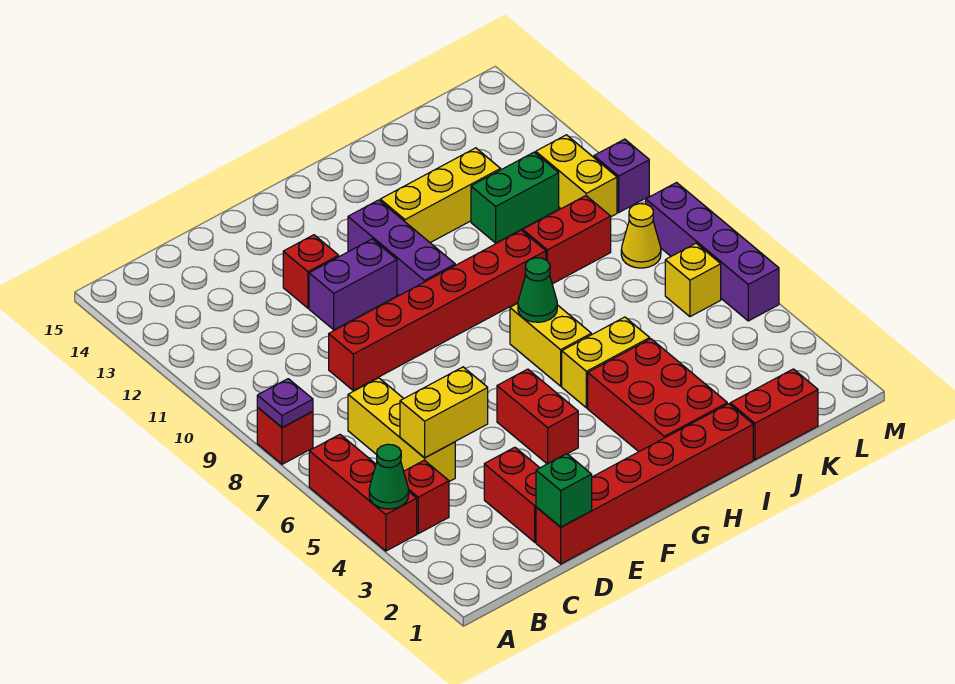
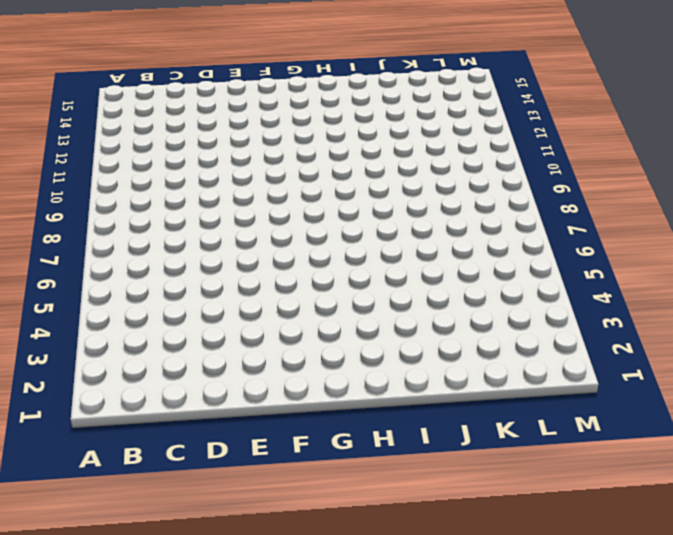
none -> red 1x3 brick [309,435,417,551]
none -> red 1x1 brick [257,408,313,464]
none -> red 1x1 brick [404,460,449,534]

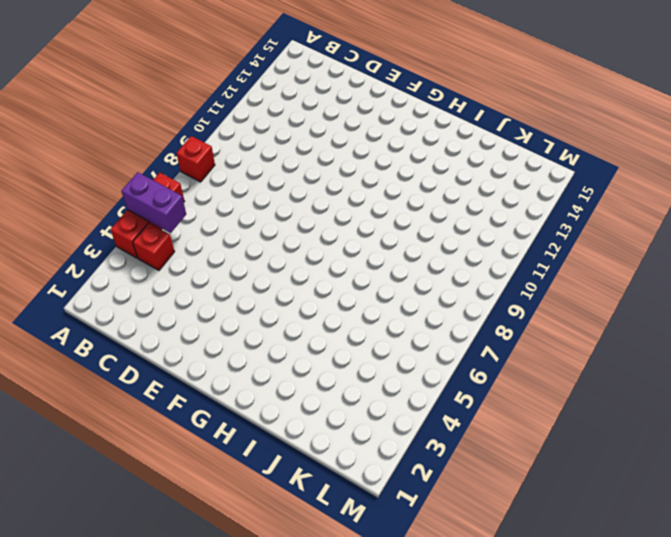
purple 1x2 brick [121,172,186,233] -> purple 1x2 brick moved to [309,239,397,330]
none -> yellow 1x3 brick [348,378,455,482]
none -> red 1x6 brick [536,404,753,564]
none -> red 1x2 brick [484,447,539,542]

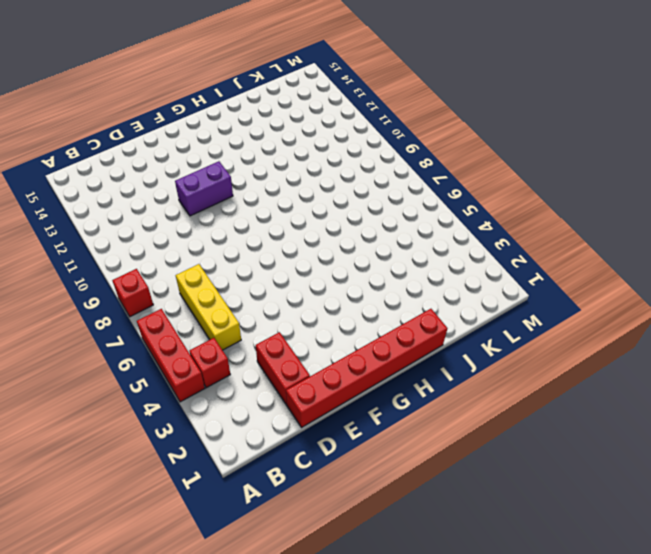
none -> red 1x6 brick [329,230,546,391]
none -> red 1x1 brick [283,235,339,308]
none -> red 1x2 brick [497,369,578,464]

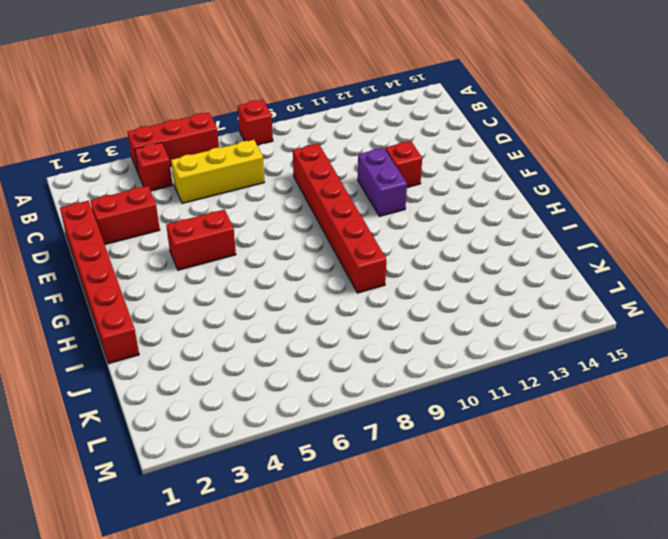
none -> purple 1x3 brick [348,200,455,296]
none -> red 2x3 brick [588,339,727,452]
none -> yellow 1x2 brick [562,317,650,408]

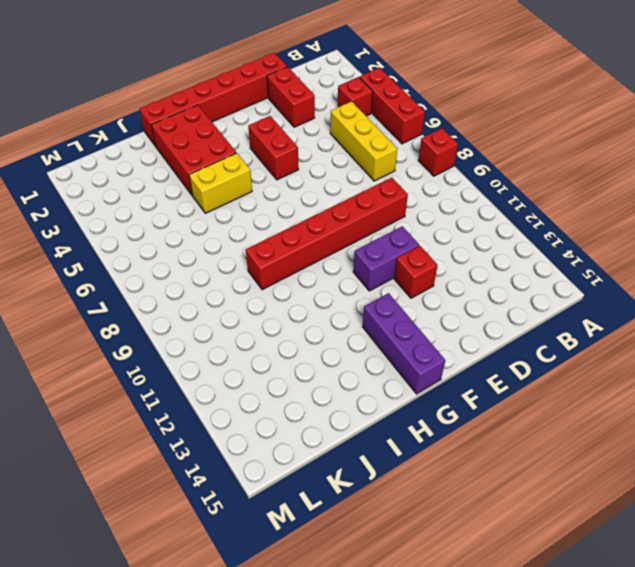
purple 1x3 brick [362,293,445,394] -> purple 1x3 brick moved to [348,200,455,296]
none -> yellow 1x2 brick [510,303,591,386]
none -> yellow 1x3 brick [380,148,501,243]
none -> red 1x2 brick [730,369,818,460]

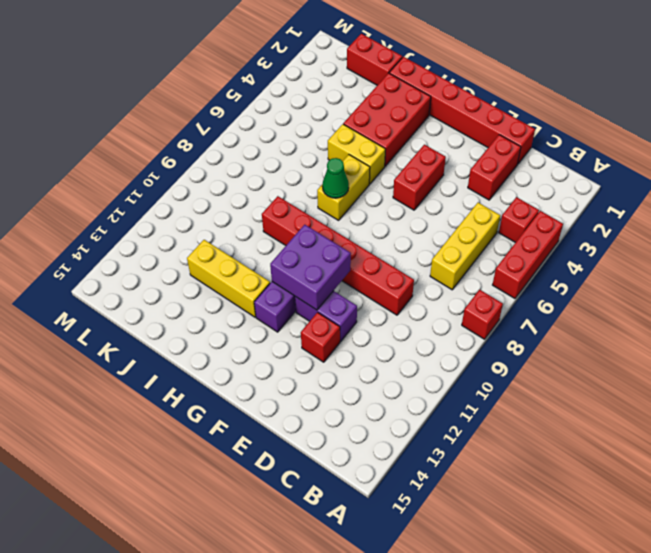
purple 2x2 brick [270,225,351,310] -> none
none -> red 1x2 brick [523,196,611,284]
none -> green 1x2 brick [471,152,559,243]
none -> yellow 1x1 brick [665,243,721,317]

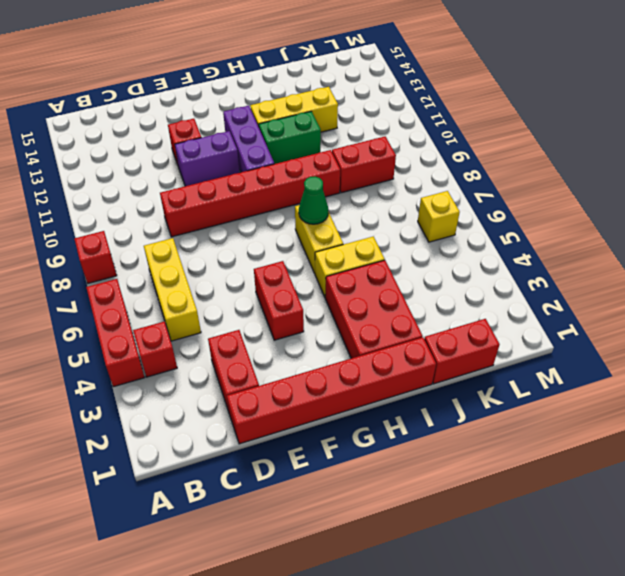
green 1x2 brick [259,111,321,164] -> green 1x2 brick moved to [471,152,559,243]
none -> yellow 1x1 cone [621,204,661,268]
none -> yellow 1x2 brick [536,135,617,217]
none -> purple 1x4 brick [646,183,779,321]

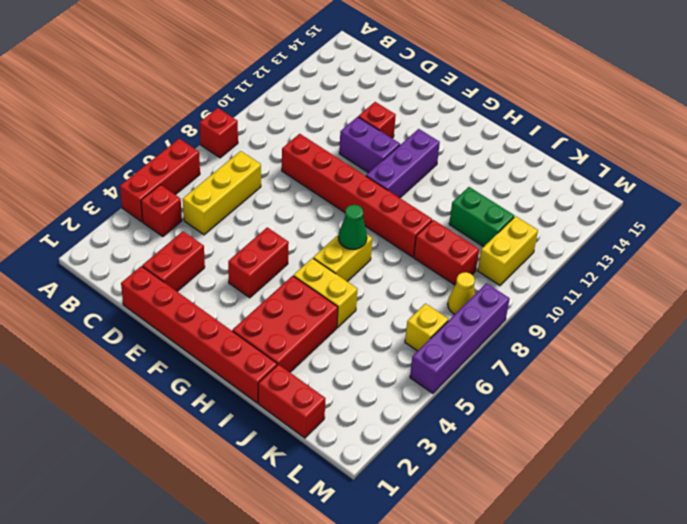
none -> yellow 1x3 brick [380,148,501,243]
none -> purple 1x1 brick [594,139,649,212]
none -> green 1x1 cone [369,444,409,509]

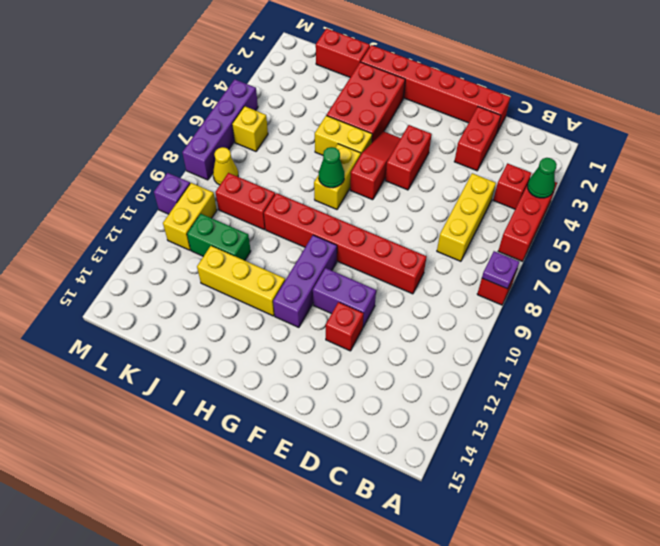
red 1x3 slope [350,131,401,200] -> none
none -> yellow 1x2 brick [400,367,488,458]
none -> green 1x1 brick [536,454,592,527]

